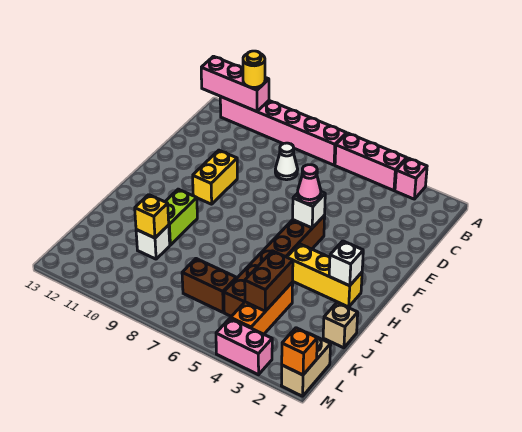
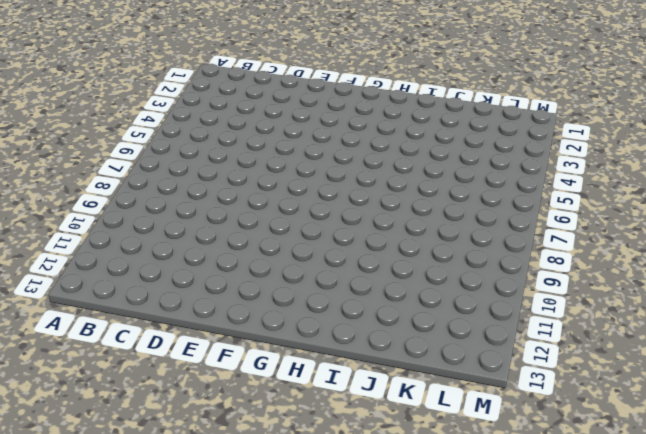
none -> pink 1x1 brick [395,158,427,199]
none -> pink 1x3 brick [335,133,407,191]
none -> pink 1x6 brick [220,97,346,165]

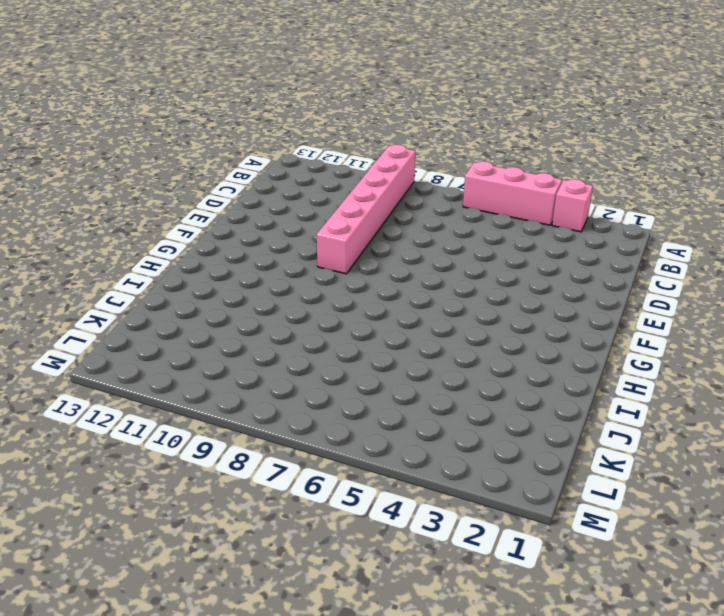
pink 1x6 brick [317,144,415,274] -> pink 1x6 brick turned to [220,97,346,165]
none -> white 1x1 cone [275,143,298,180]
none -> yellow 1x2 brick [193,150,237,204]
none -> brown 1x6 brick [224,215,325,316]

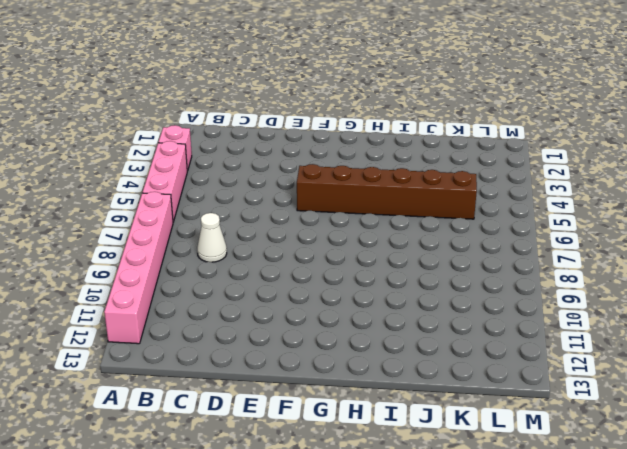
none -> yellow 1x2 brick [193,150,237,204]
none -> yellow 1x3 brick [287,244,362,307]
none -> lime 1x2 brick [165,189,197,245]

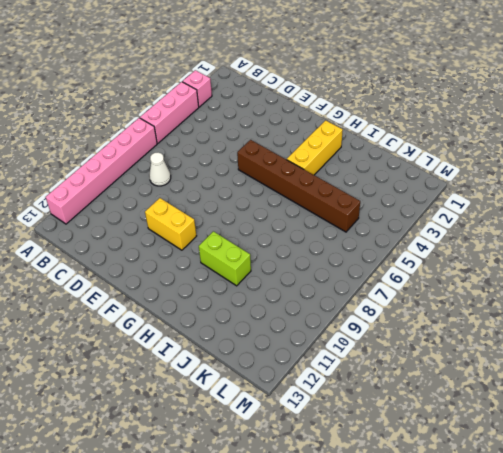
none -> tan 1x1 brick [323,303,358,348]
none -> orange 1x3 brick [231,282,293,334]
none -> white 1x1 brick [136,225,170,259]

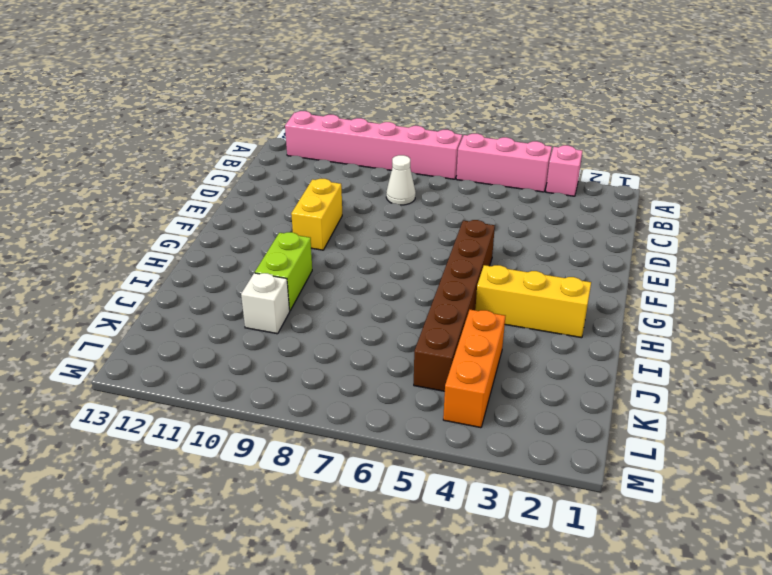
none -> tan 1x1 brick [323,303,358,348]
none -> brown 1x2 brick [182,259,236,312]
none -> tan 1x2 brick [281,334,331,396]

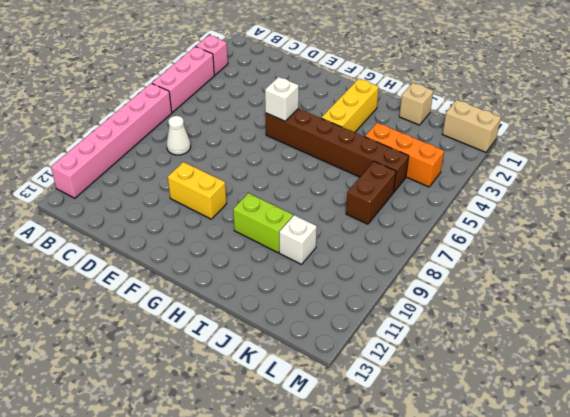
none -> pink 1x2 brick [216,318,272,375]
none -> pink 1x3 brick [201,56,269,112]
none -> white 1x1 brick [329,241,363,286]

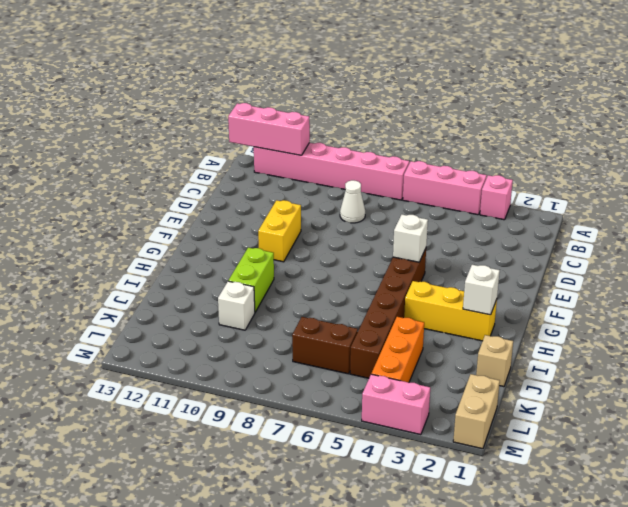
none -> brown 1x2 brick [245,251,293,311]
none -> yellow 1x1 brick [135,195,169,238]
none -> orange 1x1 brick [282,328,317,375]

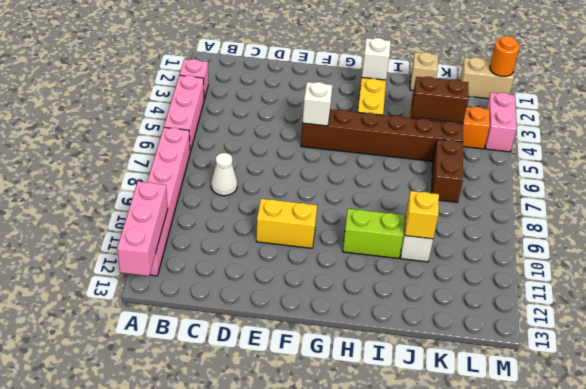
orange 1x1 round brick [490,36,520,76] -> orange 1x1 brick [282,328,317,375]
none -> yellow 1x1 round brick [243,51,265,88]
none -> pink 1x1 cone [297,165,321,203]

